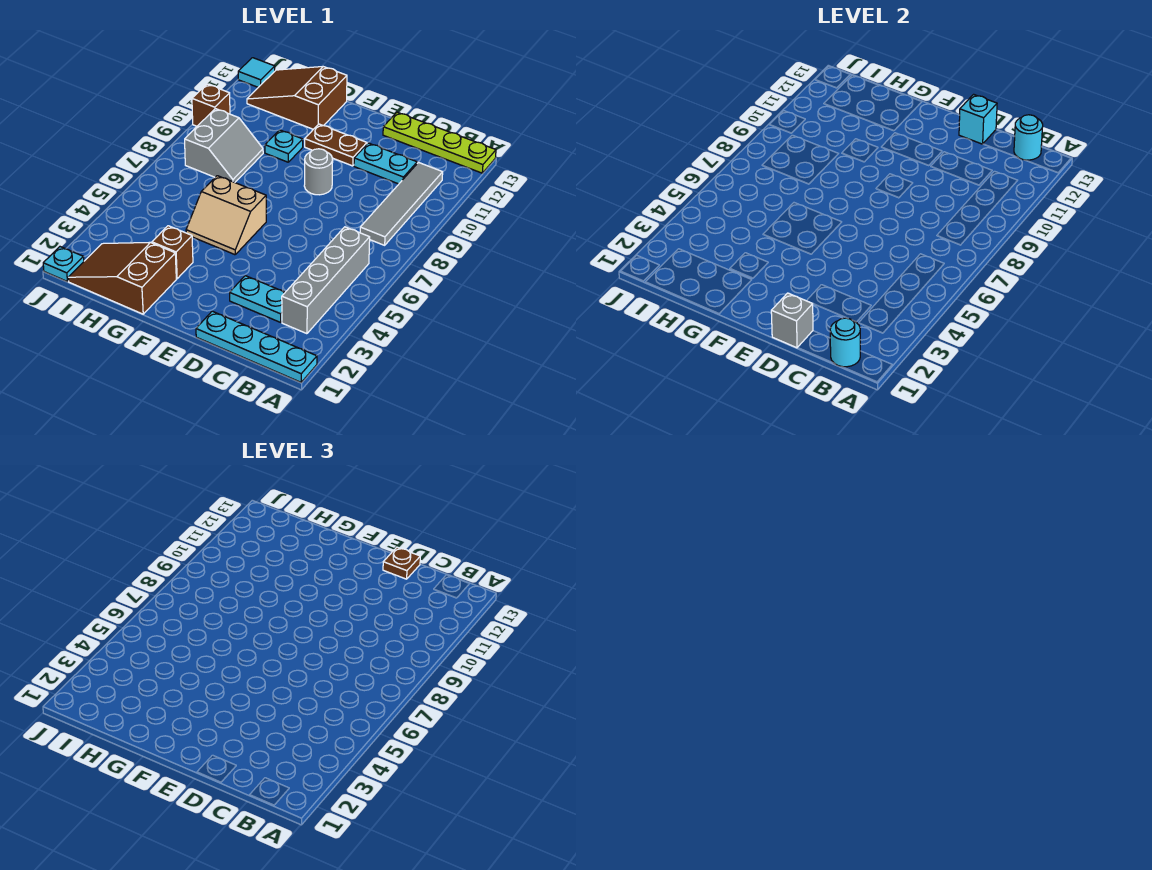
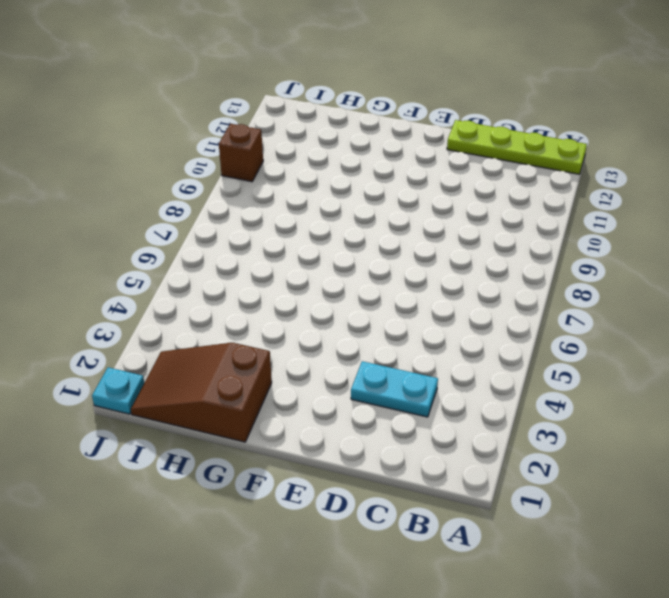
none -> cyan 1x4 plate [196,311,317,382]
none -> grey 1x4 brick [282,227,370,334]
none -> grey 1x4 tile [360,162,443,245]

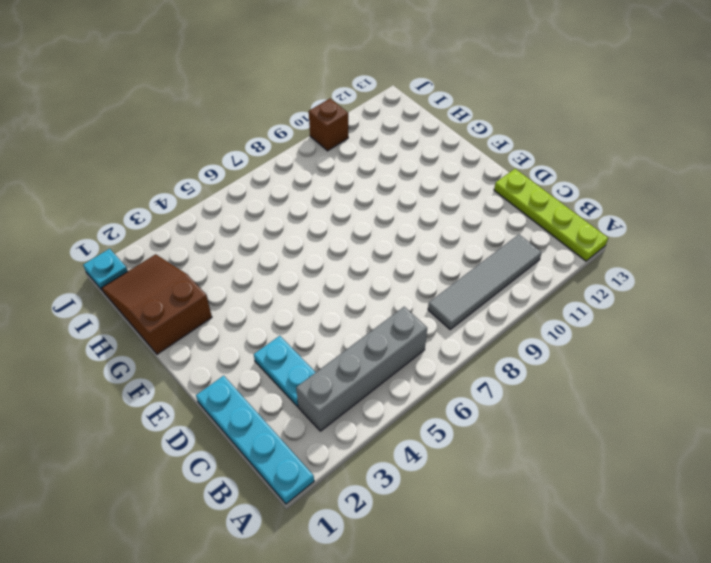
none -> cyan 1x2 plate [354,143,417,184]
none -> grey 1x1 round brick [304,149,333,195]
none -> brown 1x2 plate [305,124,367,166]

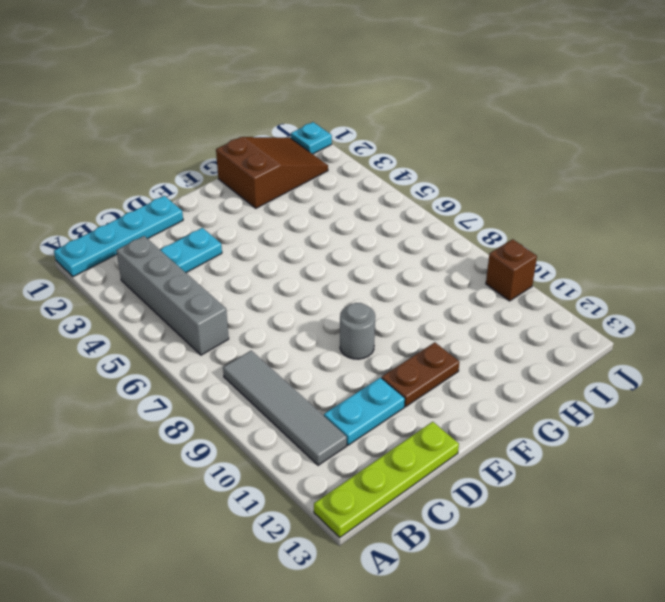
none -> tan 2x2 slope [186,176,266,255]
none -> brown 1x1 brick [152,226,193,279]
none -> cyan 1x1 plate [265,130,303,162]

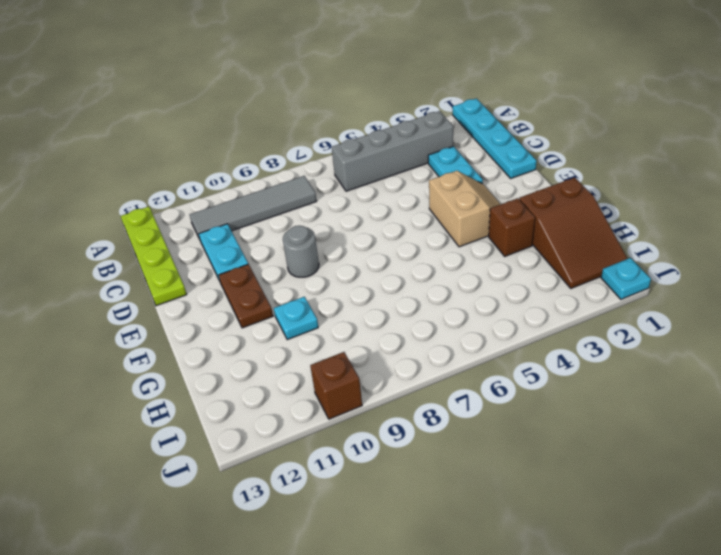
tan 2x2 slope [429,171,501,247] -> tan 2x2 slope moved to [186,176,266,255]
none -> brown 2x3 slope [247,67,347,129]
none -> grey 2x2 slope [185,109,263,182]
none -> cyan 1x1 tile [238,58,275,87]

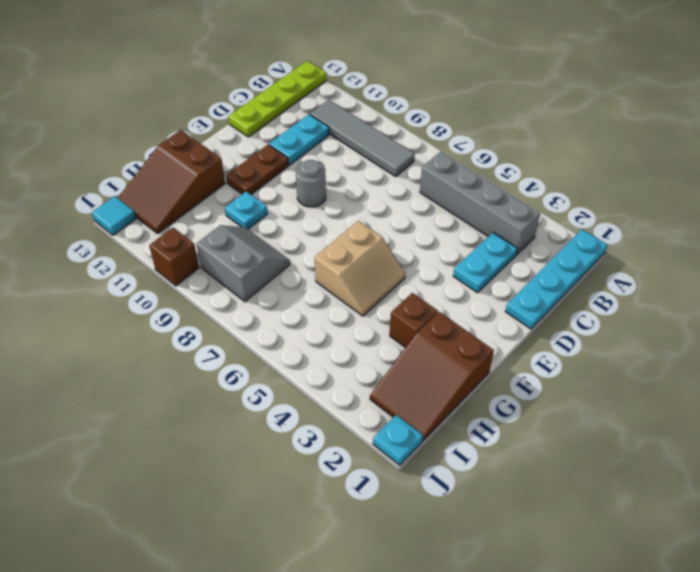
none -> cyan 1x1 round brick [830,318,860,367]
none -> cyan 1x1 round brick [1014,115,1043,160]
none -> grey 1x1 brick [771,293,813,348]

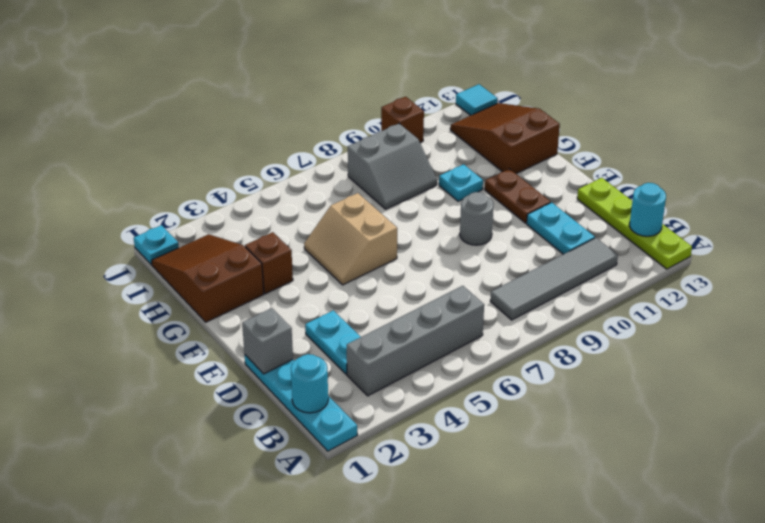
none -> cyan 1x1 brick [959,94,997,144]
none -> brown 1x1 plate [383,547,420,579]

